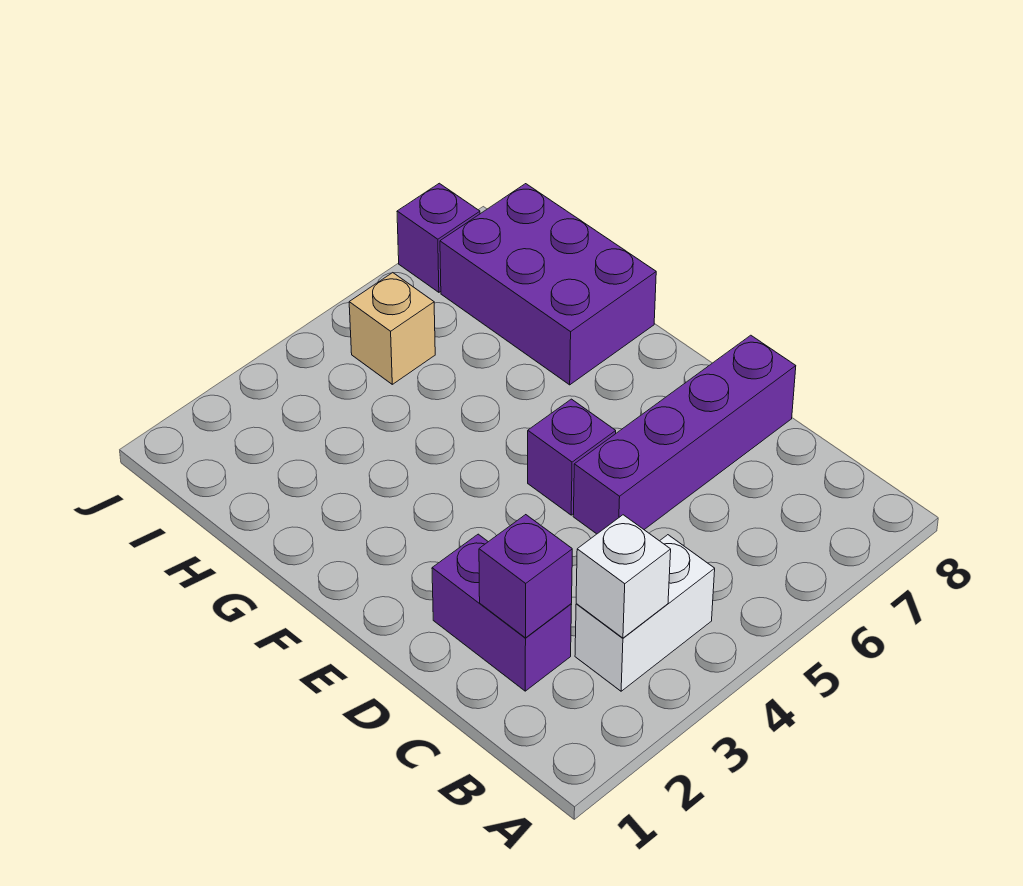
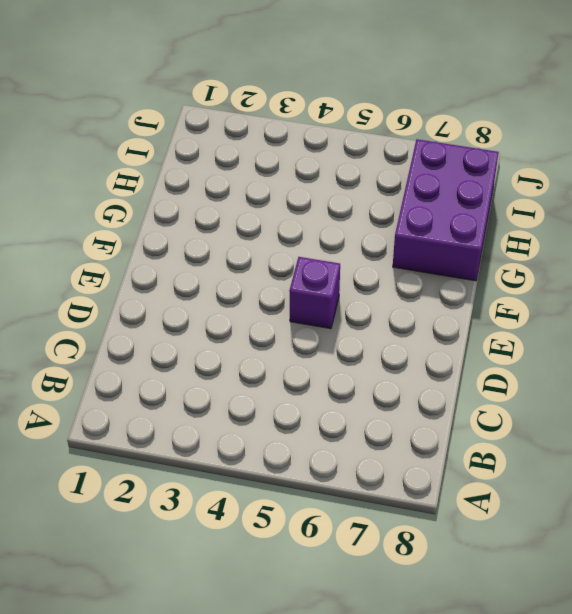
none -> white 1x2 brick [575,535,715,691]
none -> purple 1x2 brick [432,534,572,691]

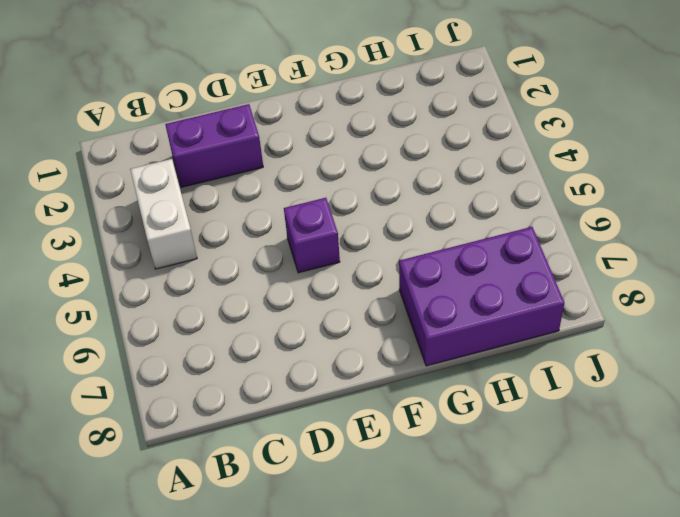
none -> purple 1x4 brick [573,335,796,534]
none -> tan 1x1 brick [349,273,435,384]

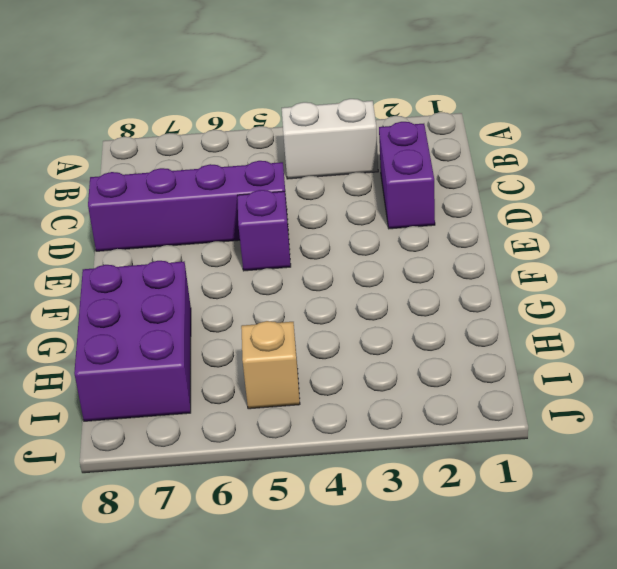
none -> purple 1x1 brick [397,183,480,292]
none -> white 1x1 brick [576,515,671,638]

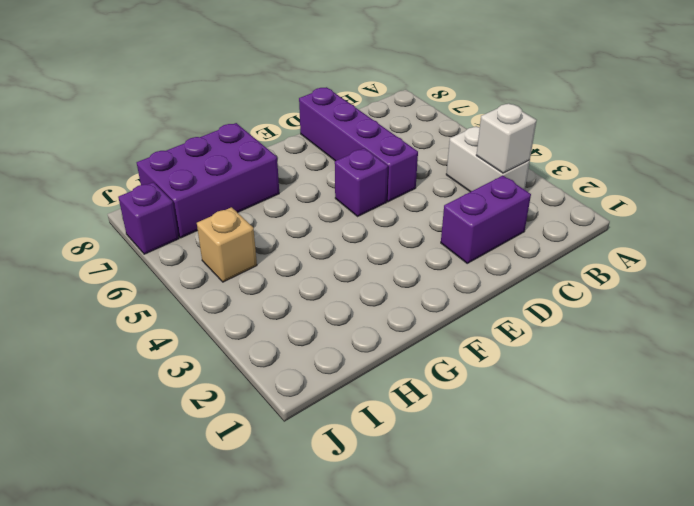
none -> purple 1x1 brick [479,515,572,638]

